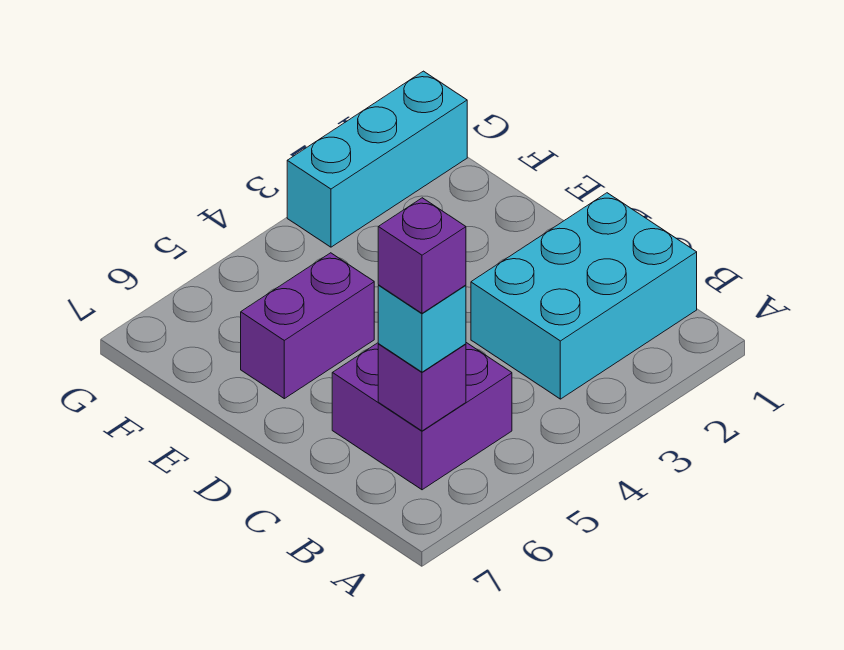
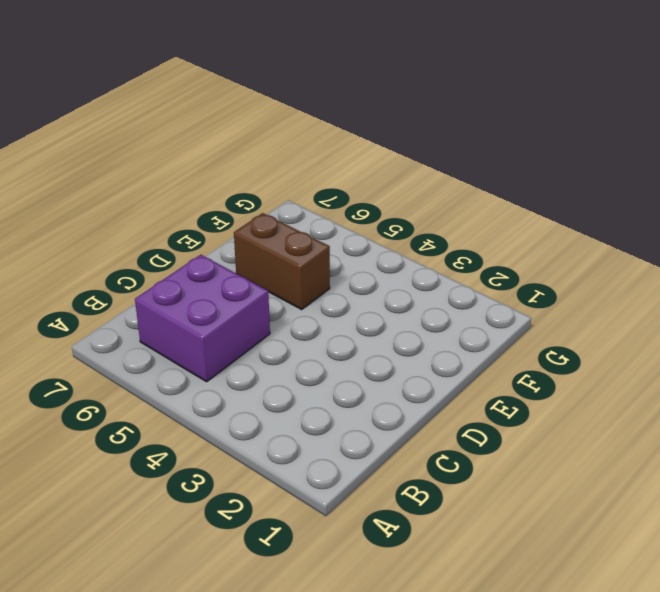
brown 1x2 brick [234,213,330,309] -> purple 1x2 brick [241,253,374,399]
none -> cyan 2x3 brick [471,193,697,399]
none -> cyan 1x3 brick [287,71,467,247]

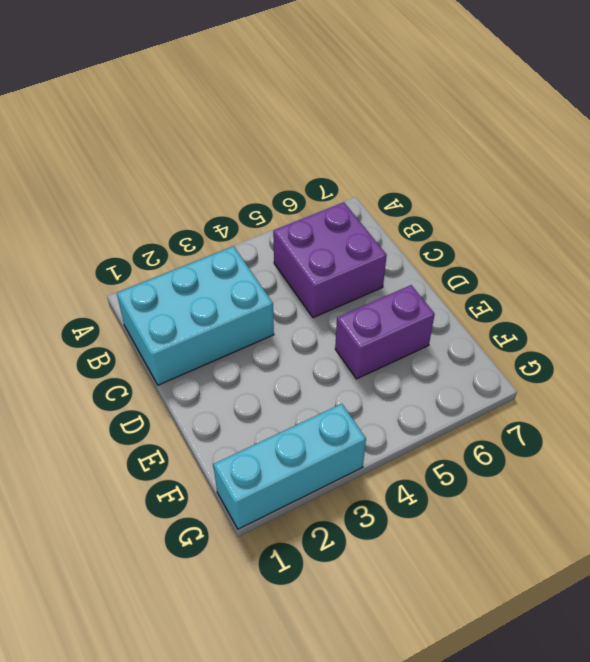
none -> purple 1x1 brick [378,344,466,431]
none -> cyan 1x1 brick [378,285,466,372]

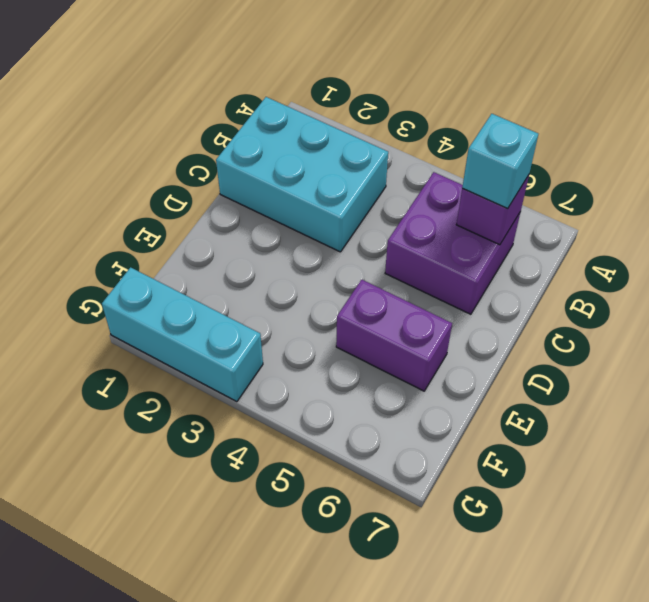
none -> purple 1x1 brick [378,198,466,313]

